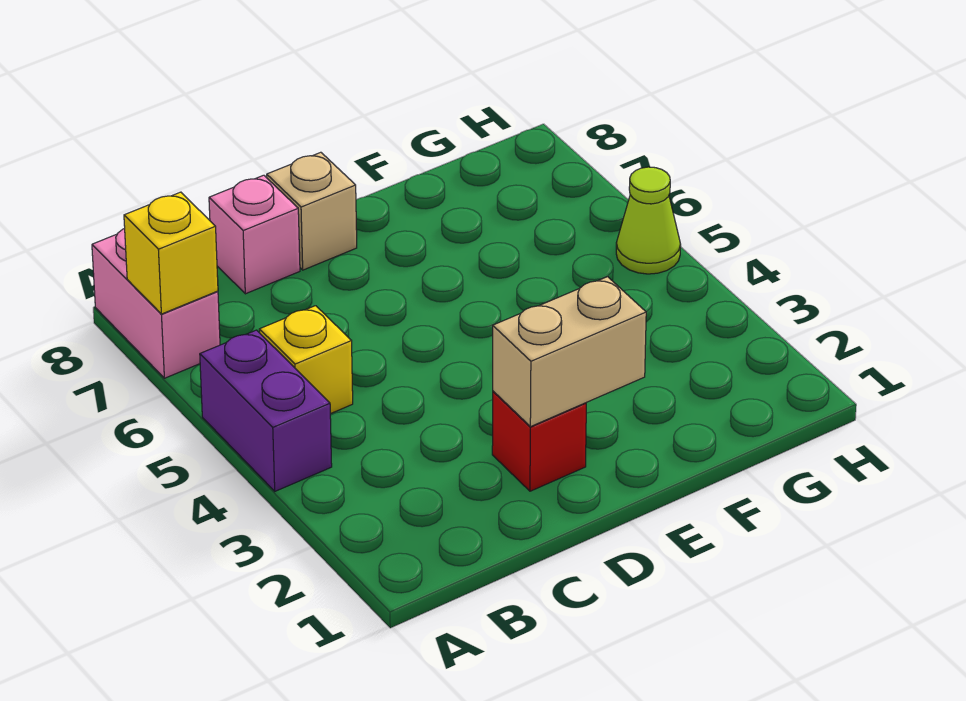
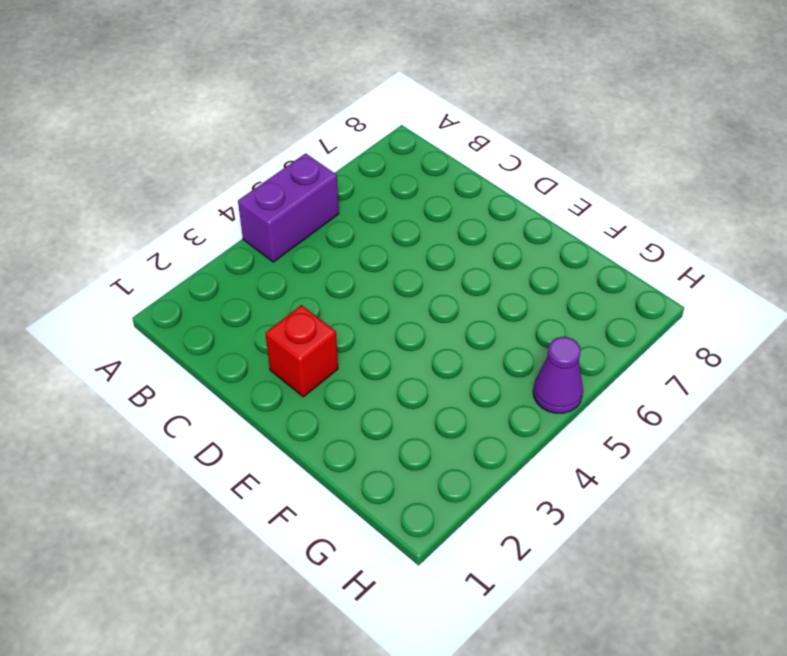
purple 1x1 cone [533,337,583,413] -> lime 1x1 cone [616,167,681,274]
none -> pink 1x2 brick [92,229,220,378]
none -> yellow 1x1 brick [259,306,353,414]

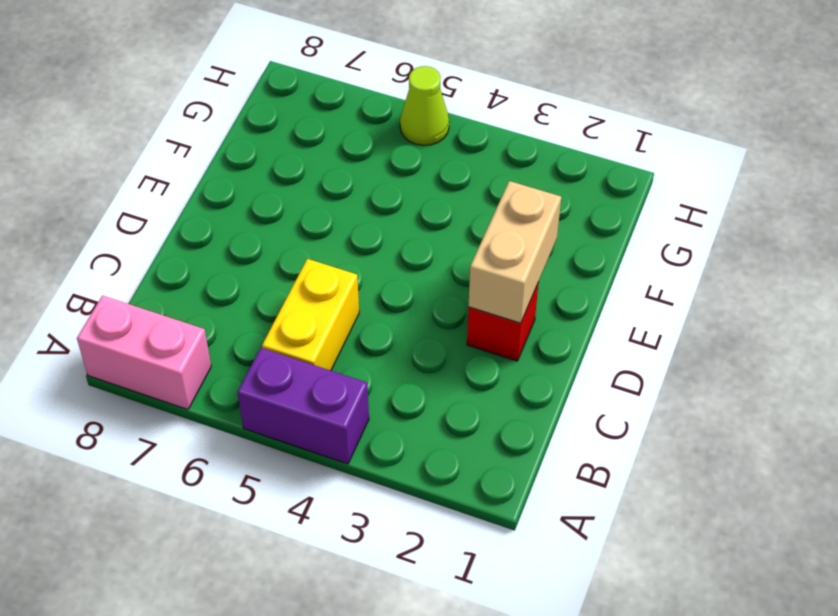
yellow 1x2 brick [262,259,359,370] -> yellow 1x1 brick [259,306,353,414]
none -> pink 1x1 brick [209,175,300,294]
none -> tan 1x1 brick [267,152,357,270]

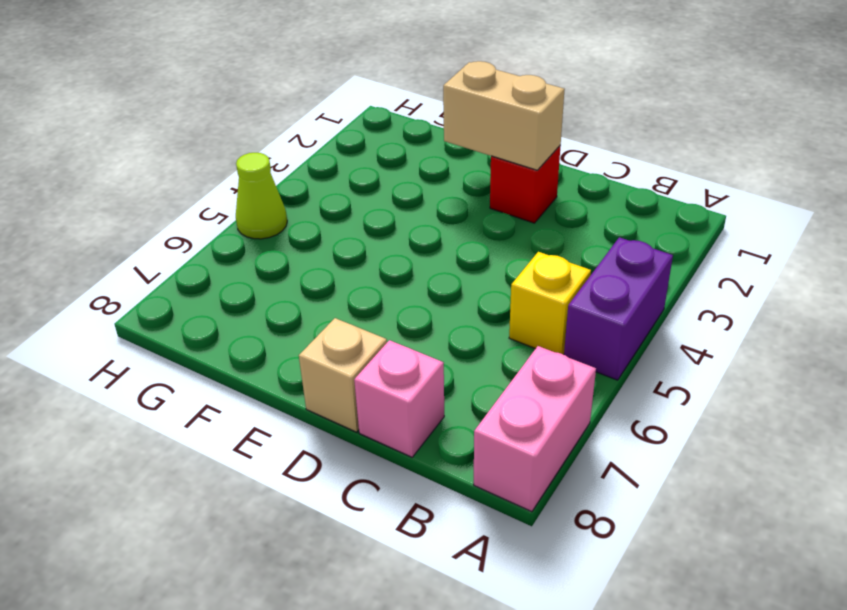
none -> yellow 1x1 brick [124,192,218,314]

